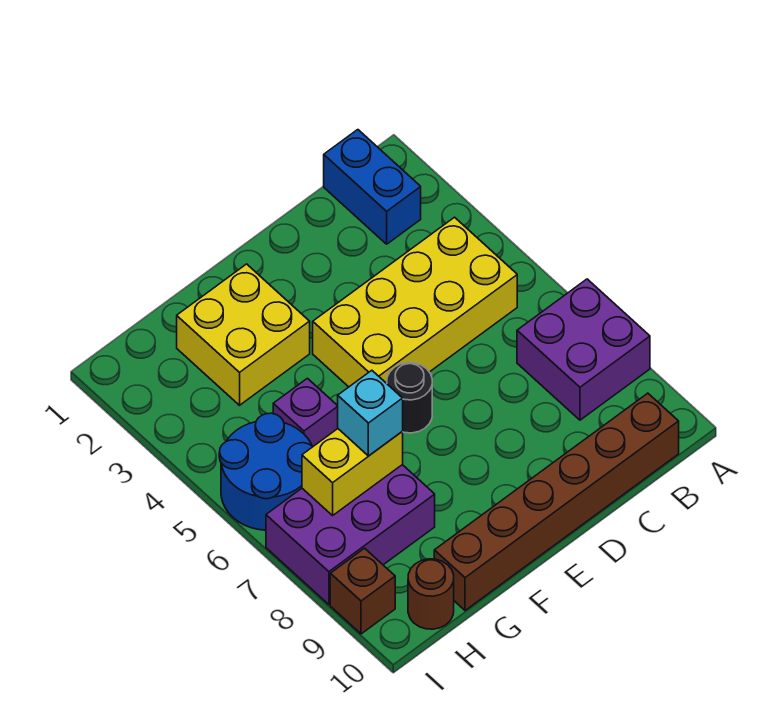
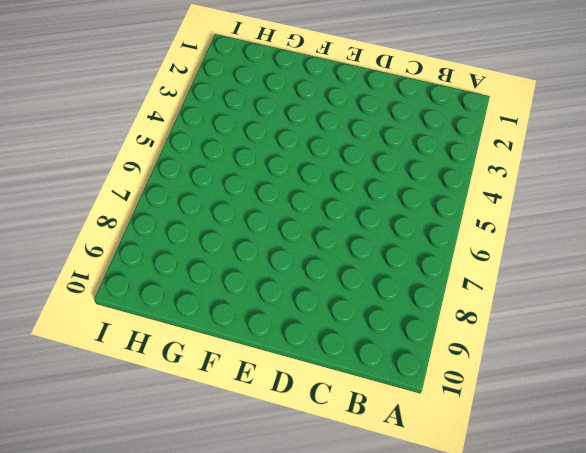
none -> purple 2x2 brick [517,279,650,420]
none -> blue 1x2 brick [324,130,421,244]
none -> yellow 2x4 brick [313,217,517,387]

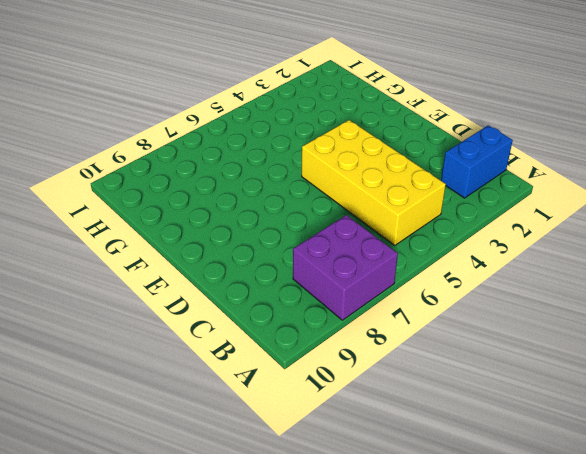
none -> brown 1x6 brick [434,393,679,610]
none -> black 1x1 round brick [387,363,432,433]
none -> yellow 2x2 brick [177,264,310,405]

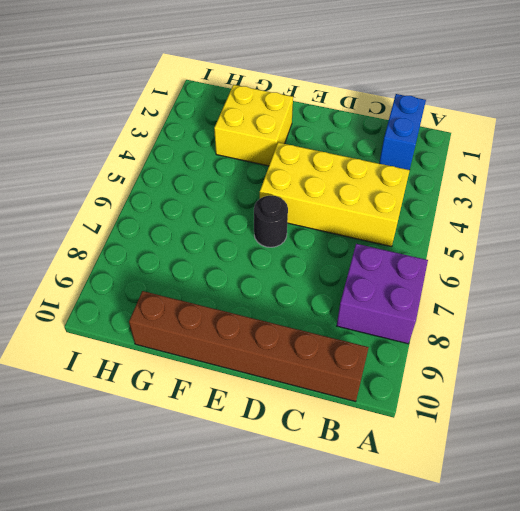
none -> purple 1x1 brick [273,378,338,446]
none -> purple 2x3 brick [266,465,435,604]
none -> blue 2x2 round brick [219,413,313,530]

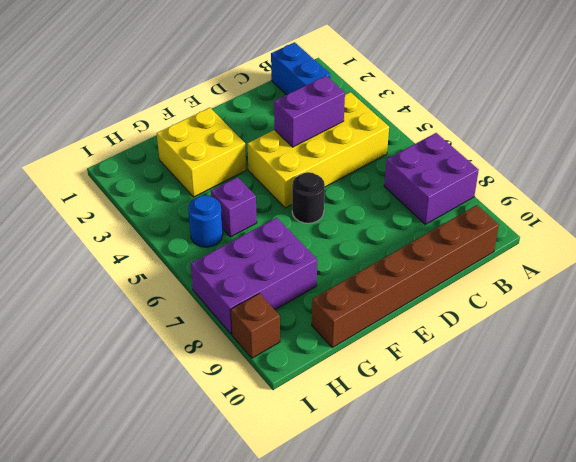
purple 1x2 brick [274,76,345,147] -> none
blue 1x1 round brick [188,196,223,247] -> blue 2x2 round brick [219,413,313,530]
none -> brown 1x1 round brick [408,559,454,629]
none -> yellow 1x2 brick [302,429,403,515]
none -> cyan 1x1 brick [338,370,403,456]

